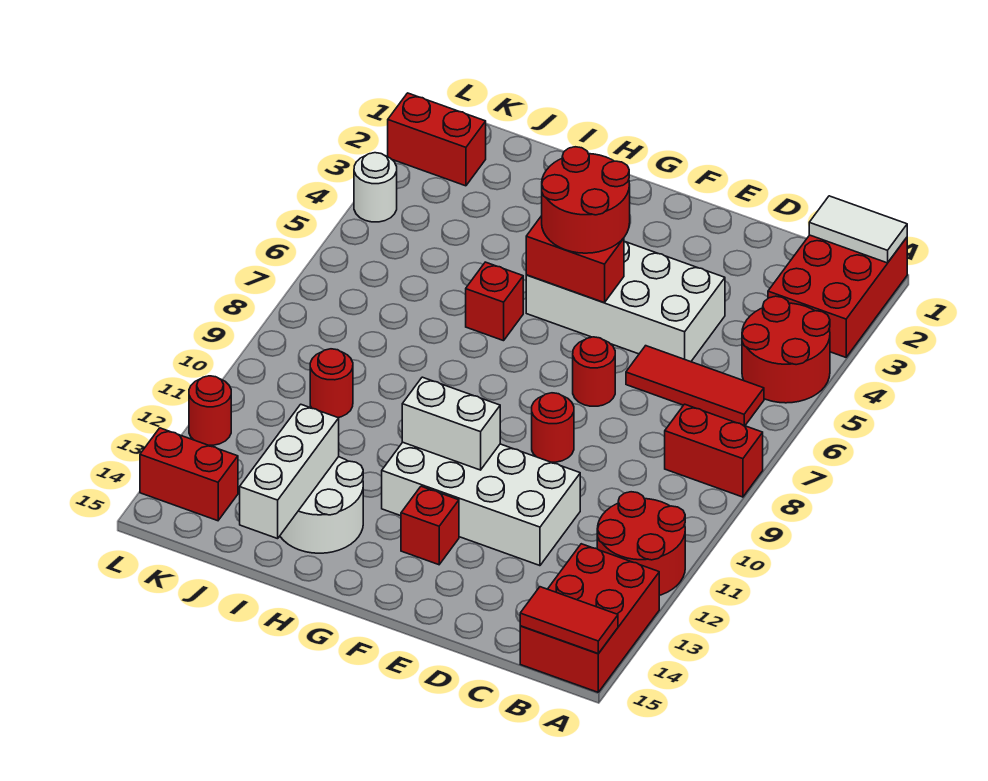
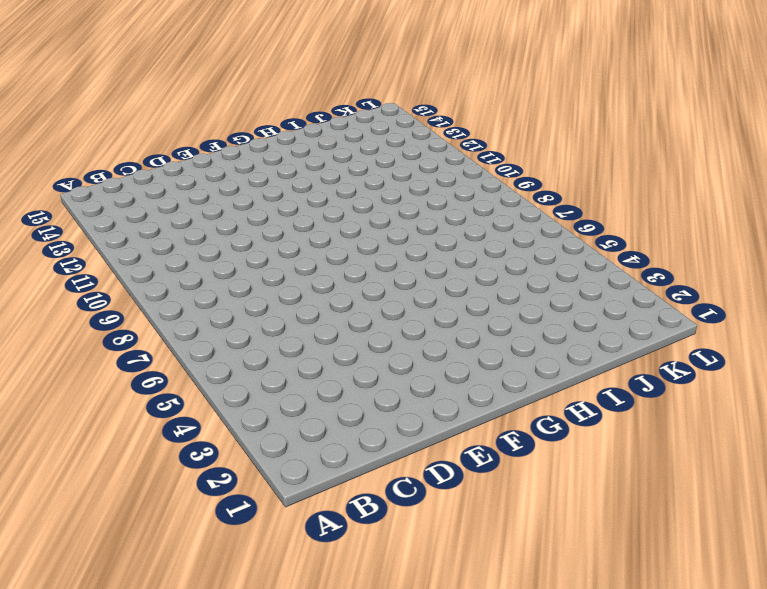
none -> red 2x3 brick [768,235,907,357]
none -> red 2x2 round brick [742,296,830,403]
none -> red 1x2 brick [665,404,763,497]

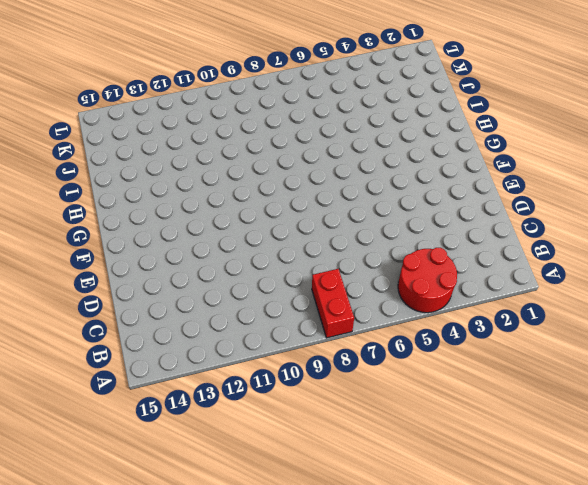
none -> red 2x3 brick [768,235,907,357]
none -> red 2x2 round brick [597,492,685,595]
none -> red 2x3 brick [520,544,659,692]

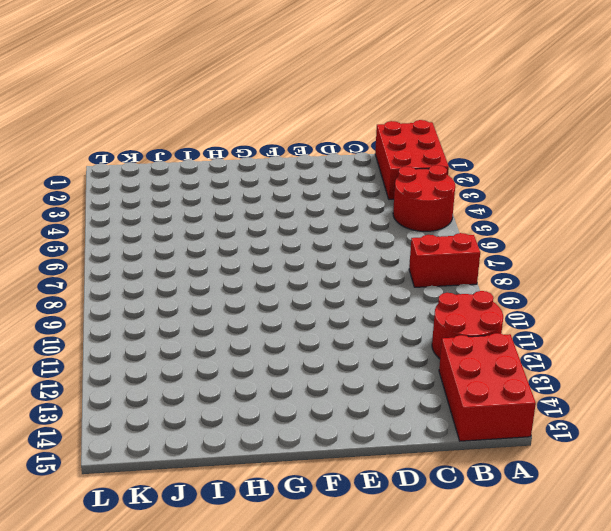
none -> red 1x3 tile [626,346,764,426]
none -> white 2x4 brick [526,241,725,362]
none -> white 2x4 brick [382,442,580,566]

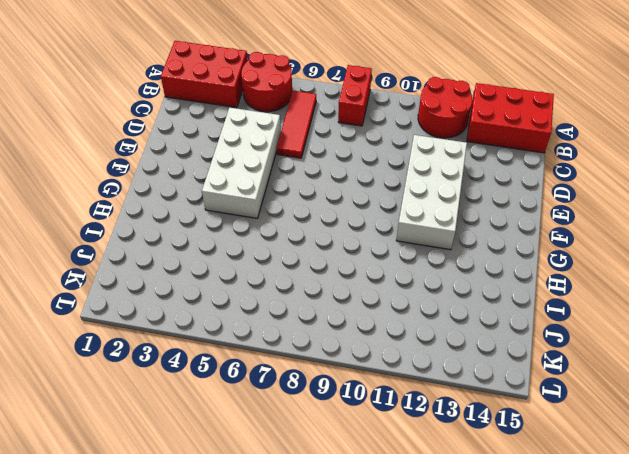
none -> red 1x1 round brick [573,337,615,406]
none -> red 1x1 round brick [532,393,574,462]
none -> red 1x1 brick [401,486,459,565]

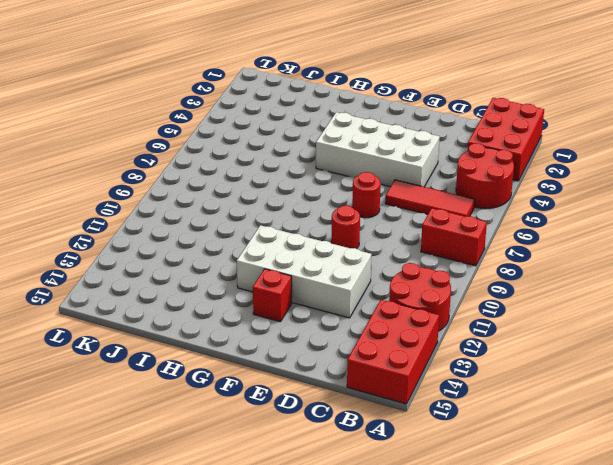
none -> red 1x1 brick [466,262,523,341]
none -> white 2x2 round brick [280,457,363,553]
none -> red 1x1 round brick [310,349,353,418]

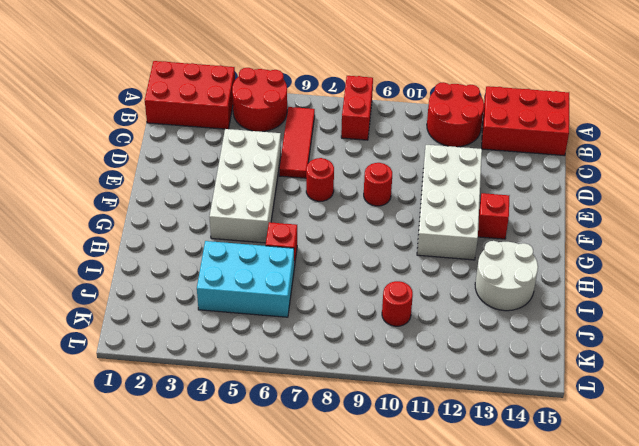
cyan 2x3 brick [197,241,294,317] -> none
none -> red 1x2 brick [388,93,486,186]
none -> red 1x2 brick [140,428,238,521]
none -> white 1x1 round brick [354,153,397,222]

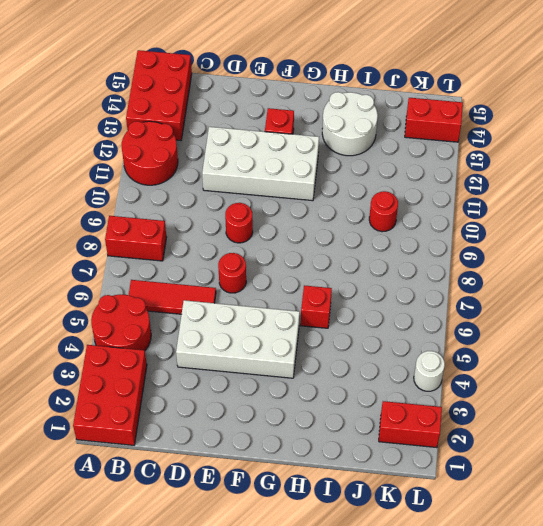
none -> red 1x1 round brick [189,376,231,445]
none -> white 1x2 tile [809,196,907,263]
none -> red 1x2 tile [520,587,618,654]

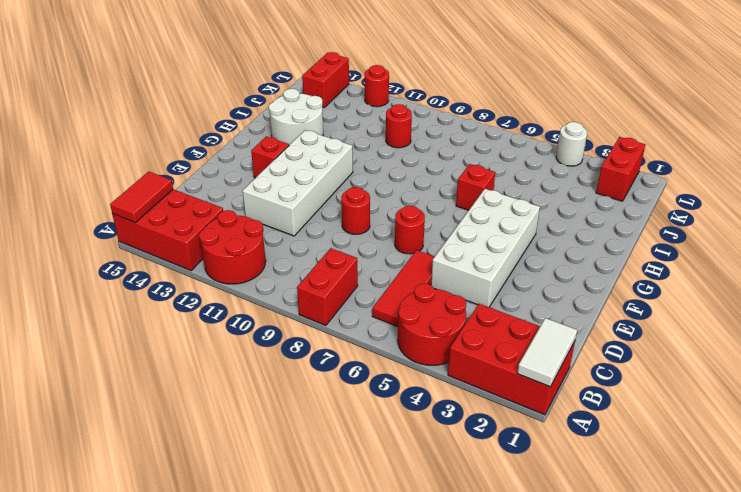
none -> red 1x2 brick [526,216,624,303]
none -> white 1x2 brick [402,377,500,470]
none -> white 1x3 brick [240,404,339,539]

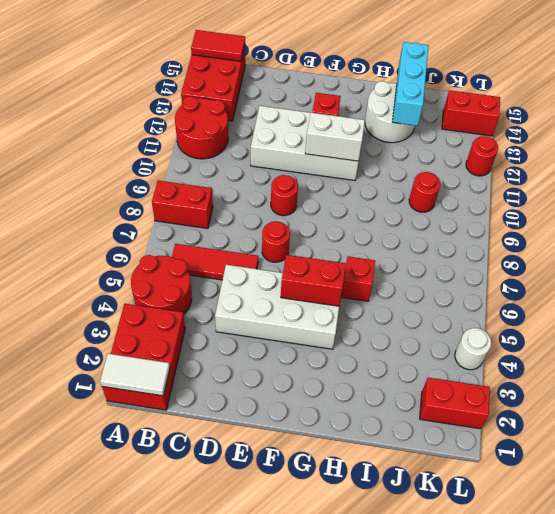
cyan 1x3 brick [393,42,429,126] -> white 1x3 brick [240,404,339,539]
none -> red 2x2 round brick [542,147,630,253]

